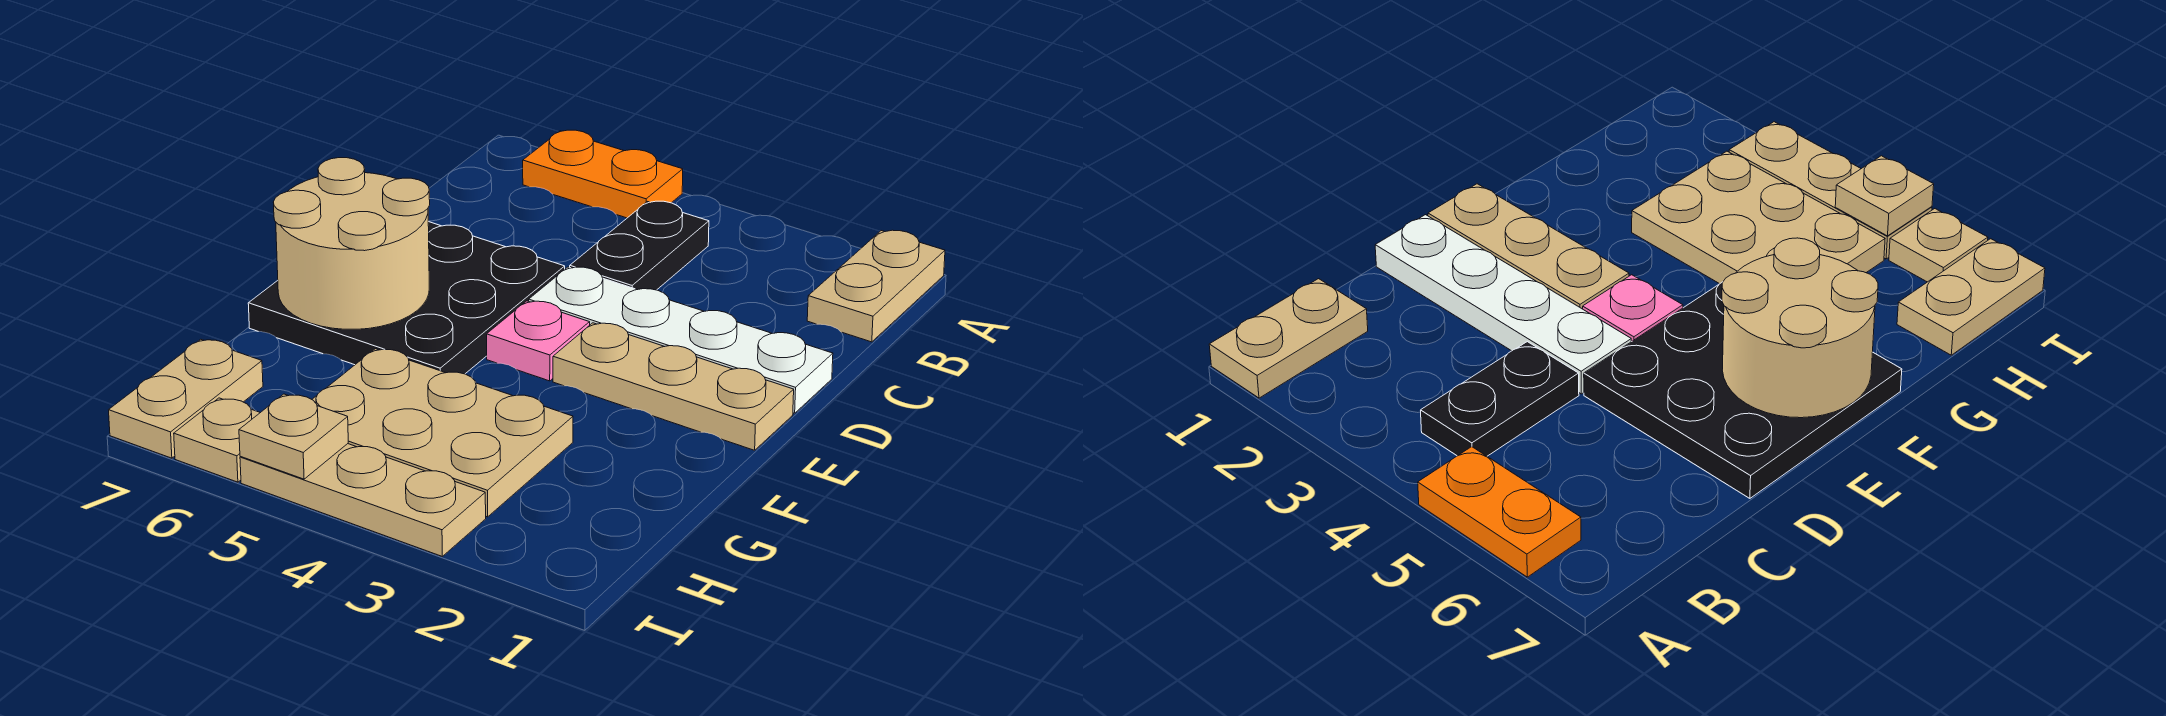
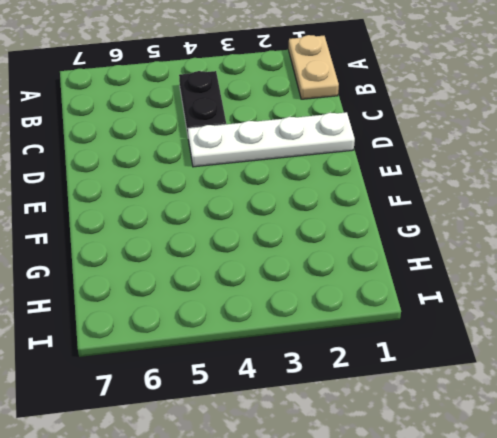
none -> orange 1x2 plate [523,130,683,218]
none -> black 3x3 plate [248,222,565,374]
none -> tan 1x3 plate [553,323,794,450]

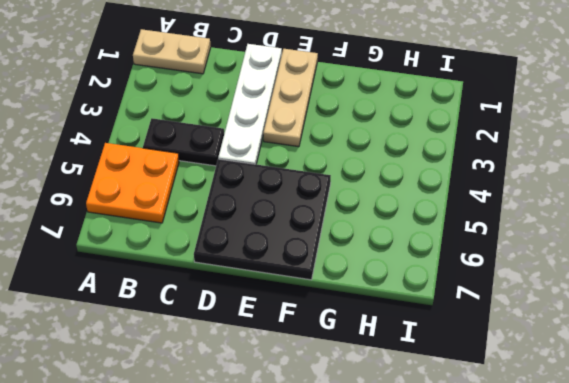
orange 2x2 plate [86,143,179,223] -> orange 1x2 plate [523,130,683,218]
none -> pink 1x1 plate [487,301,590,381]
none -> tan 2x3 plate [312,349,573,517]
none -> tan 1x2 plate [109,339,263,458]

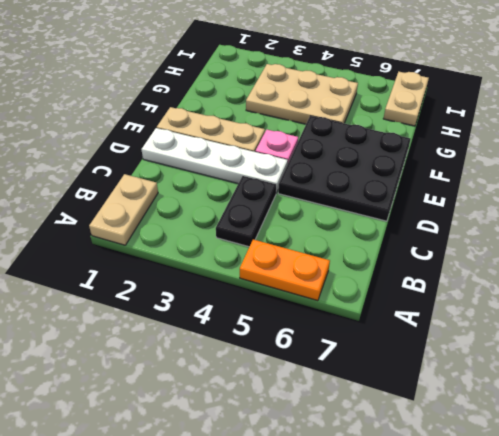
none -> tan 1x3 plate [240,444,486,556]
none -> tan 1x1 plate [174,398,260,482]
none -> tan 2x2 round brick [273,158,430,329]

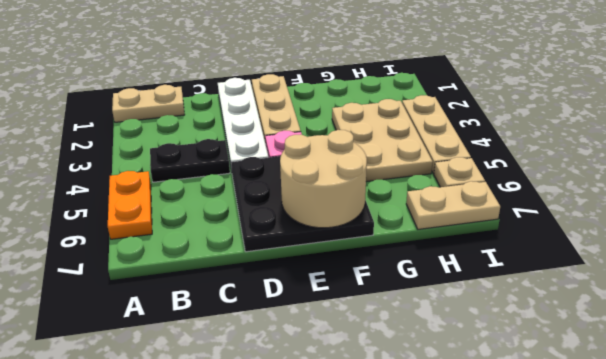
none -> tan 1x1 plate [239,394,348,479]

